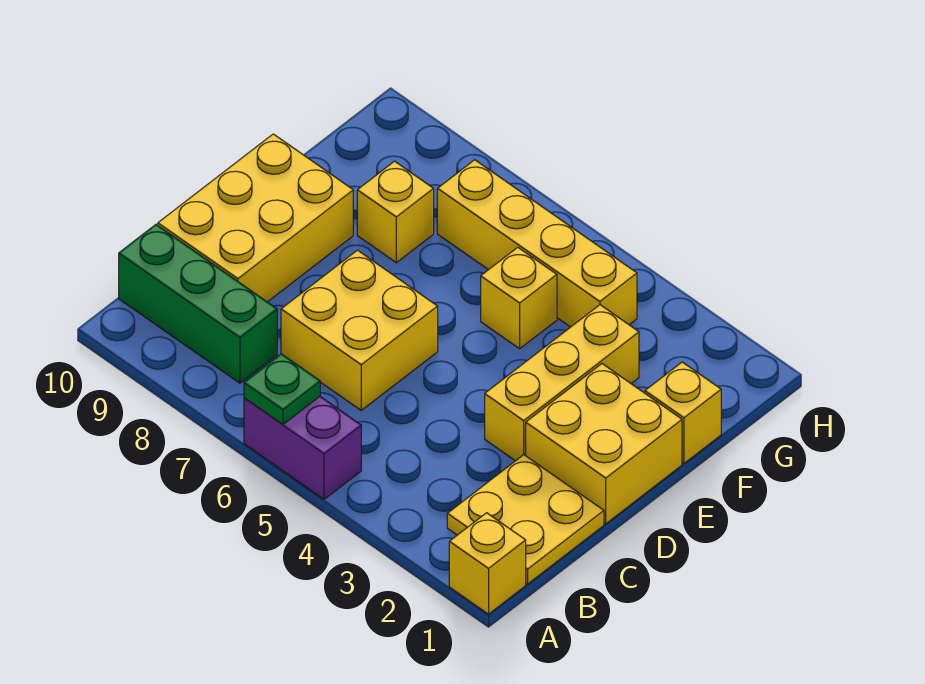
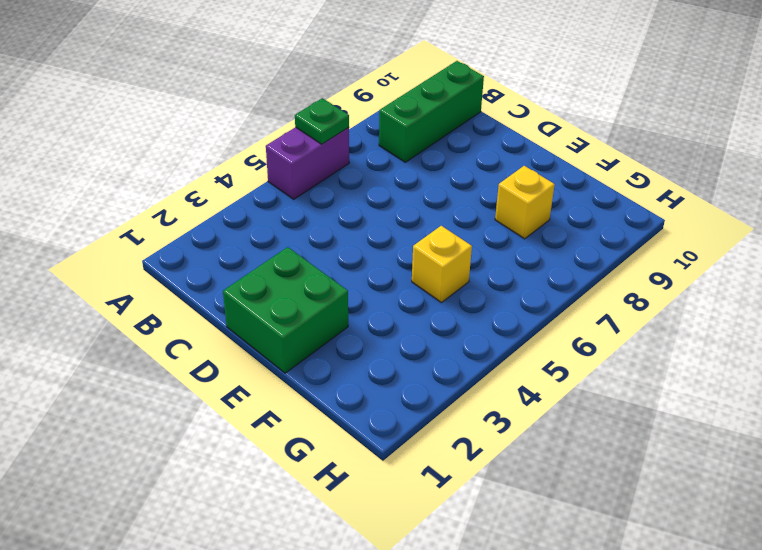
green 2x2 brick [223,247,348,373] -> yellow 2x2 brick [526,364,682,524]
none -> yellow 1x1 brick [449,513,526,614]
none -> yellow 2x2 plate [447,455,604,584]
none -> yellow 2x2 brick [281,250,438,410]

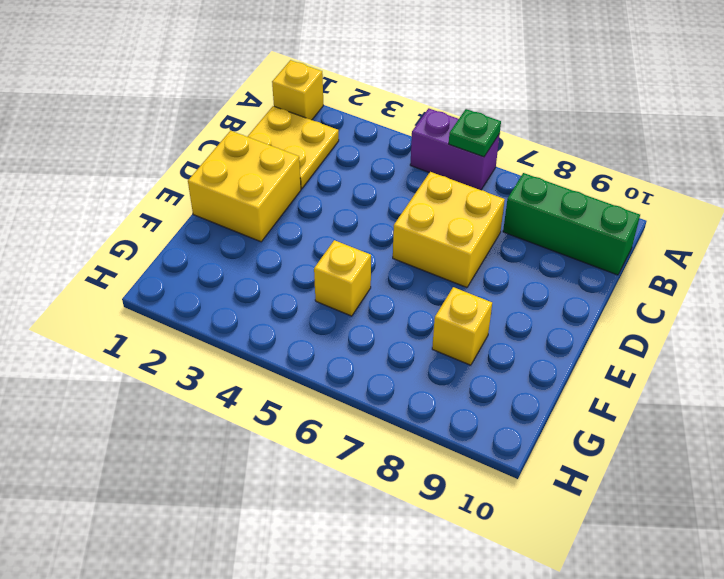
none -> yellow 2x3 brick [158,134,353,302]
none -> yellow 1x3 brick [485,305,639,461]
none -> yellow 1x1 brick [645,362,721,463]

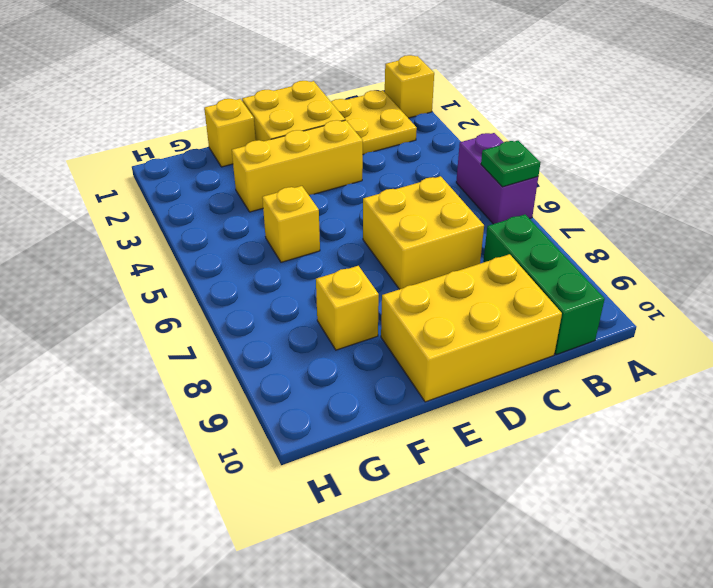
none -> yellow 1x4 brick [437,160,637,327]

